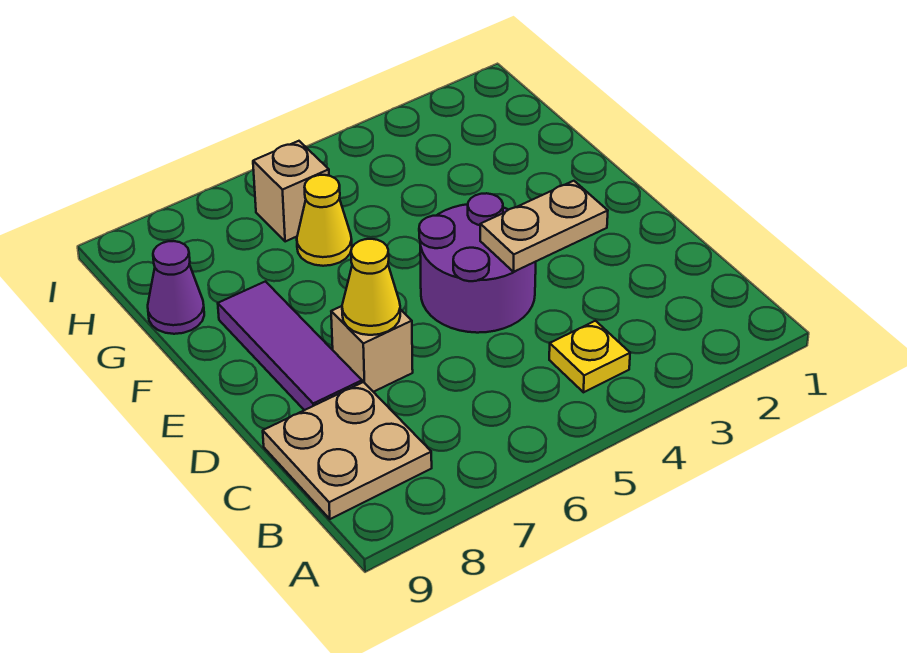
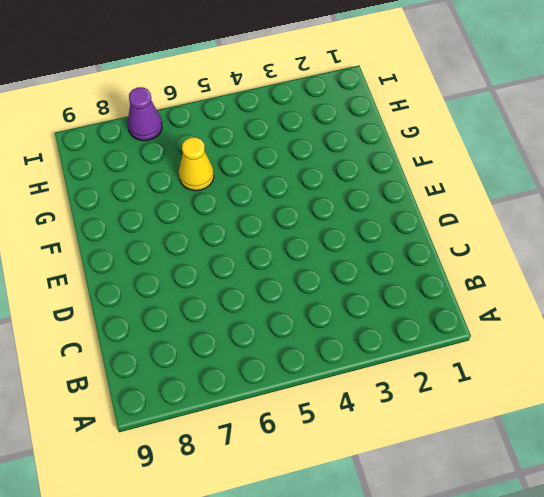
purple 1x1 cone [128,87,162,141] -> purple 1x1 cone moved to [148,241,204,334]
none -> yellow 1x1 plate [549,321,630,392]
none -> tan 2x2 plate [263,382,432,519]

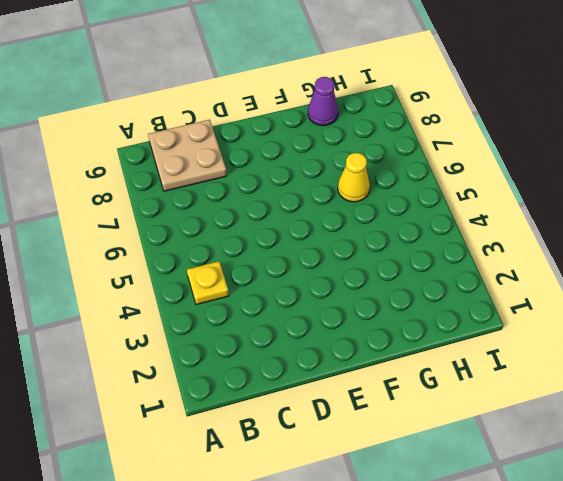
none -> purple 2x2 round brick [419,193,536,333]
none -> tan 1x1 brick [331,306,413,392]

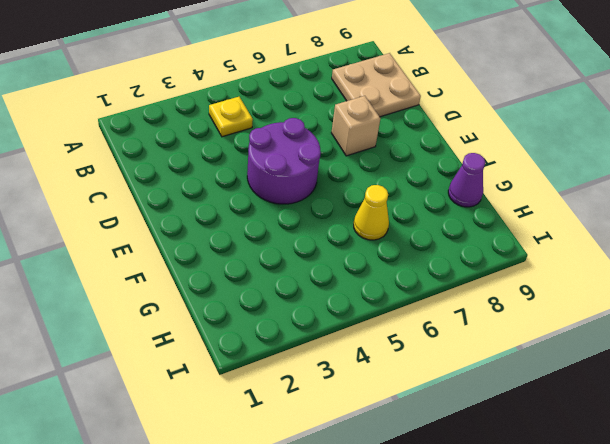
none -> purple 1x3 tile [218,281,362,410]
none -> tan 1x1 brick [253,141,329,242]

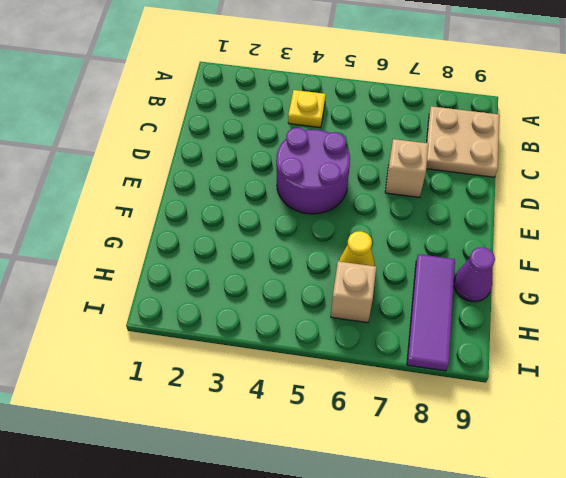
purple 1x3 tile [407,254,455,371] -> purple 1x3 tile moved to [218,281,362,410]
none -> tan 1x2 plate [480,181,608,272]
none -> yellow 1x1 cone [342,239,400,335]

